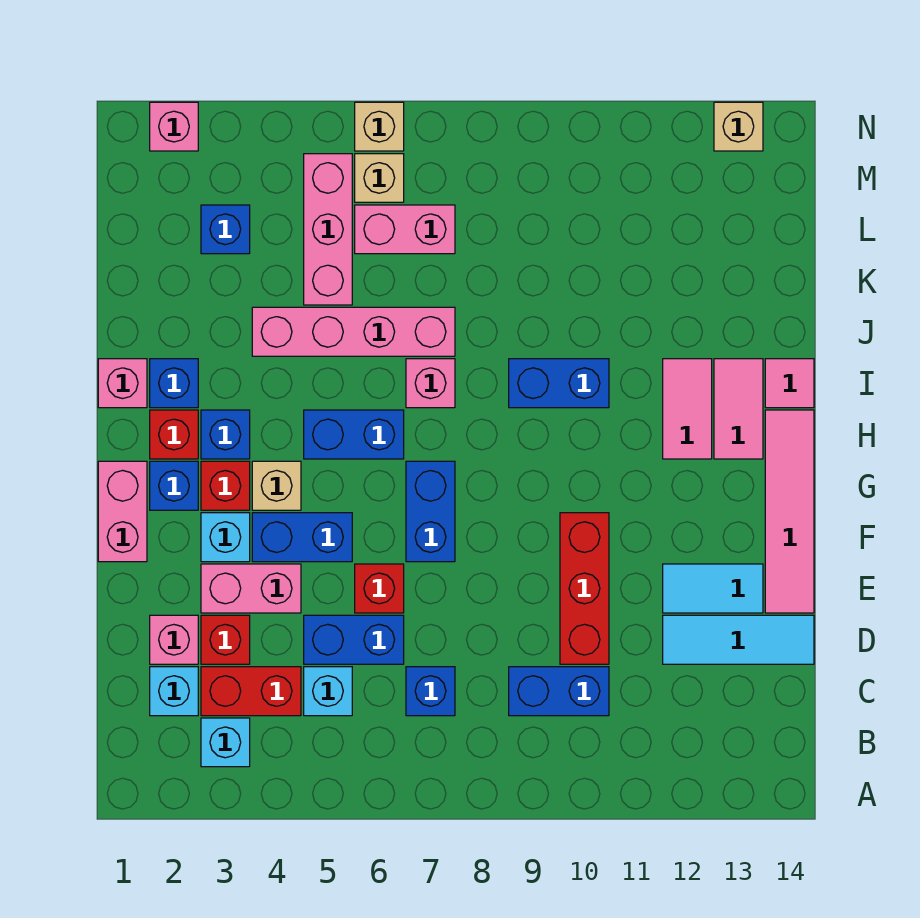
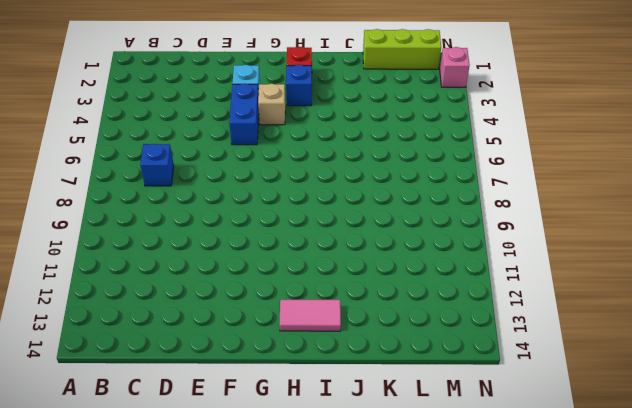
lime 1x3 brick [363,29,441,69] -> none
none -> cyan 1x1 brick [201,718,250,767]
none -> cyan 1x1 brick [150,667,198,716]
none -> red 1x2 brick [201,667,301,716]
none -> cyan 1x1 brick [304,667,352,716]

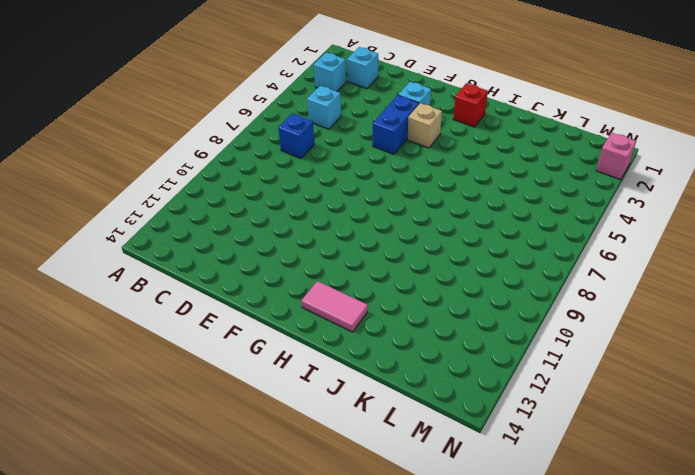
none -> red 1x2 brick [201,667,301,716]
none -> blue 1x2 brick [509,667,609,716]
none -> pink 1x1 brick [150,615,198,664]
none -> red 1x1 brick [201,615,250,664]

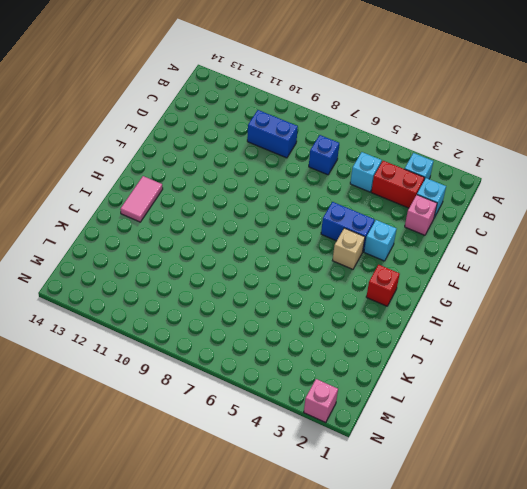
none -> red 1x1 brick [201,615,250,664]
none -> blue 1x2 brick [304,615,404,664]
none -> red 1x3 brick [560,513,609,664]
none -> cyan 1x3 tile [663,615,814,664]

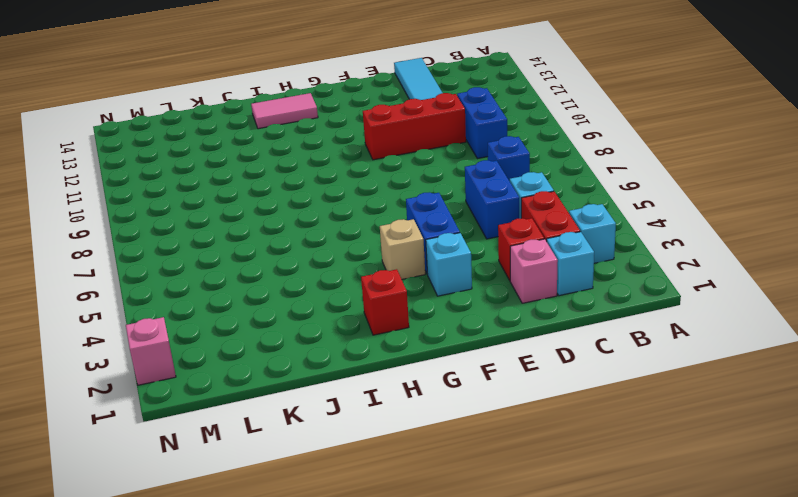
none -> pink 1x2 brick [201,564,301,613]
none -> red 1x1 brick [355,564,404,613]
none -> cyan 1x2 tile [663,564,763,613]
none -> pink 1x4 tile [765,410,814,613]

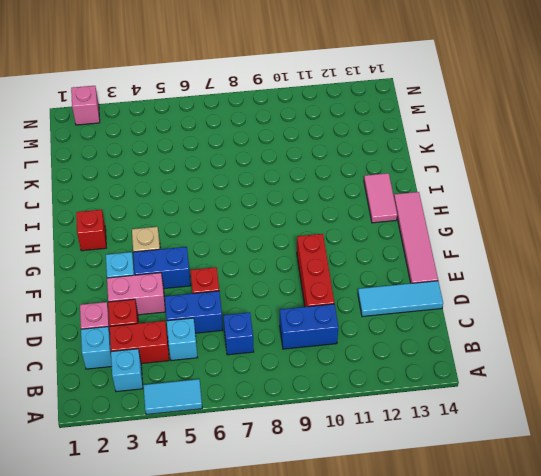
cyan 1x2 tile [144,379,202,415] -> cyan 1x2 tile moved to [663,564,763,613]
none -> pink 1x2 brick [98,461,147,562]
none -> blue 1x2 brick [406,461,455,562]
none -> blue 1x1 brick [150,461,198,510]
none -> red 1x1 brick [201,461,250,510]

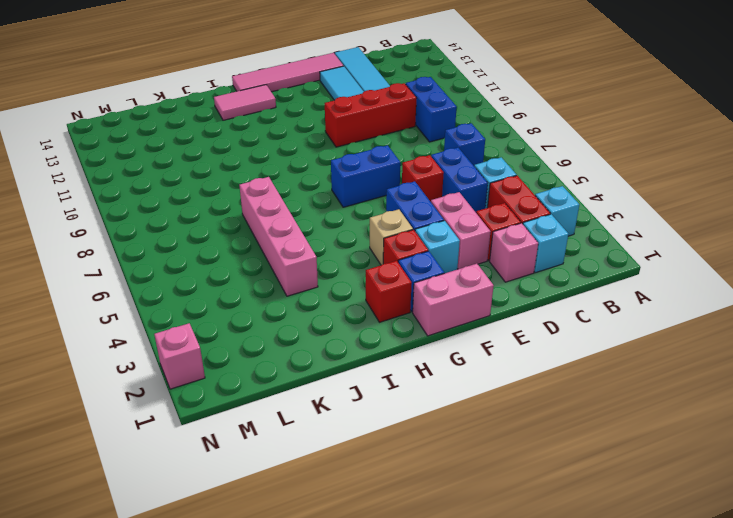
none -> blue 1x1 brick [201,410,250,459]
none -> blue 1x2 brick [304,410,404,459]
none -> pink 1x2 tile [663,359,712,459]
none -> pink 1x1 brick [98,359,147,408]

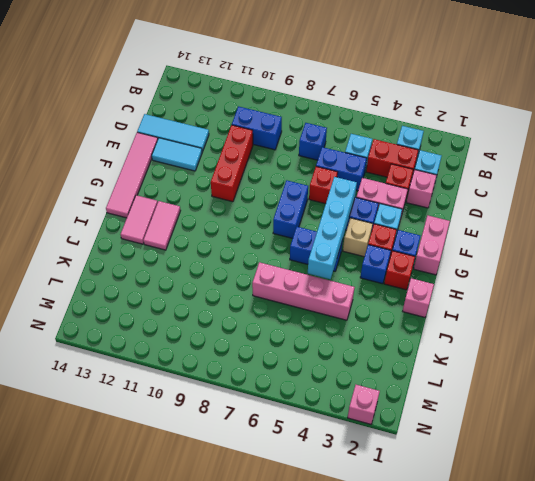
cyan 1x4 brick [308,177,357,279] -> none
none -> blue 1x1 brick [150,359,198,408]
none -> pink 1x1 brick [406,359,455,408]
none -> blue 1x2 brick [509,359,609,408]
none -> pink 1x1 tile [765,359,814,408]

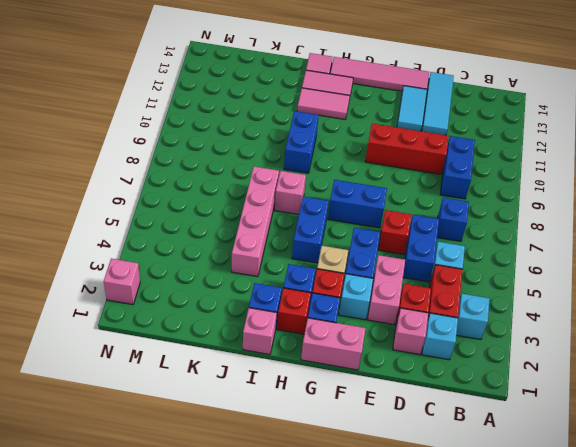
none -> pink 1x3 brick [304,154,352,305]
none -> blue 1x1 brick [201,205,250,254]
none -> pink 1x2 brick [355,205,455,254]
none -> tan 1x1 brick [355,154,404,202]

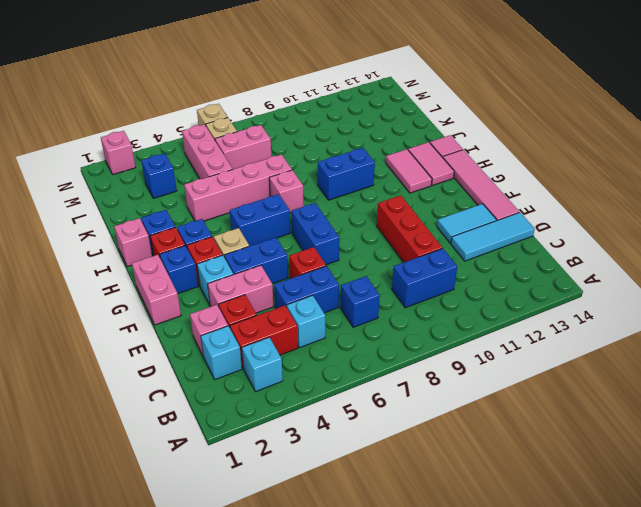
none -> tan 1x1 brick [714,102,763,151]

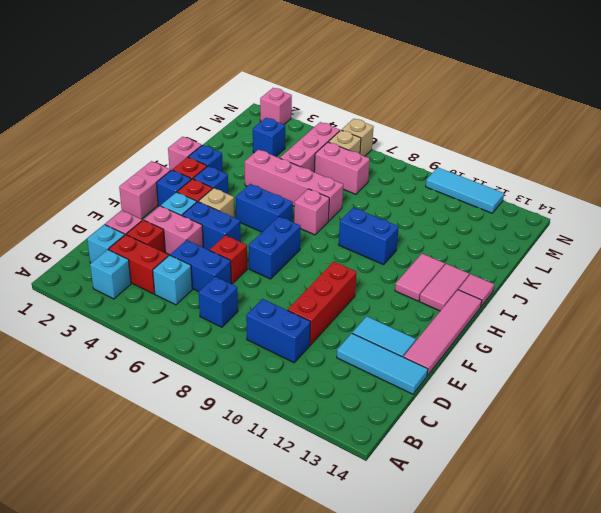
cyan 1x3 tile [426,168,504,213] -> none
none -> tan 1x1 brick [714,102,763,151]

